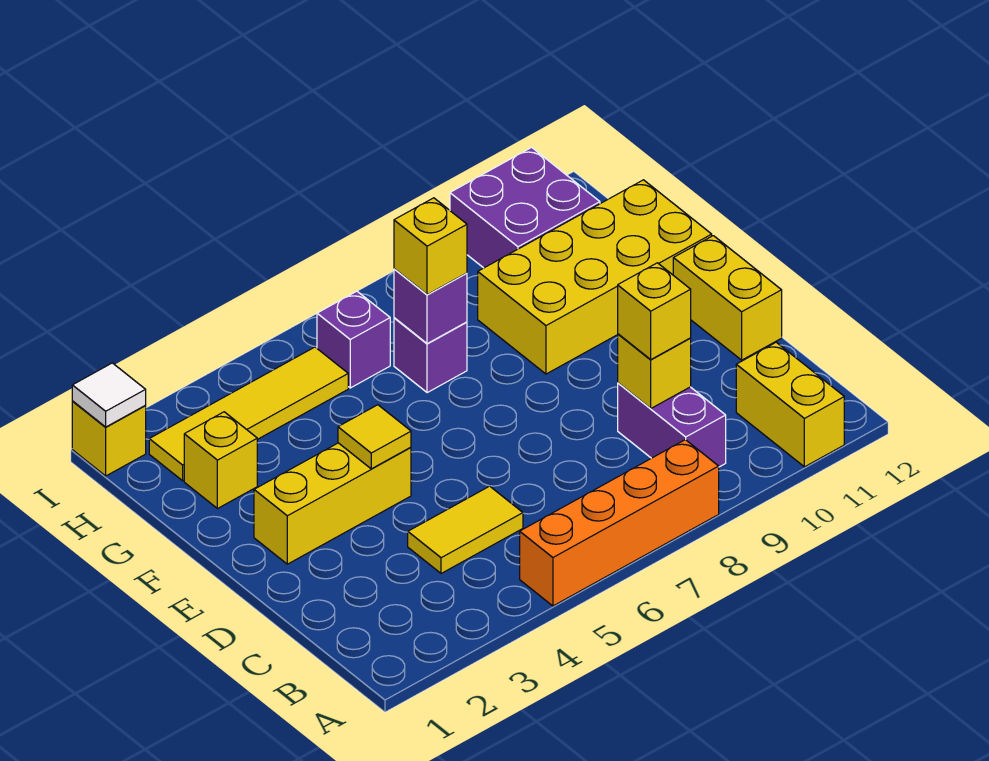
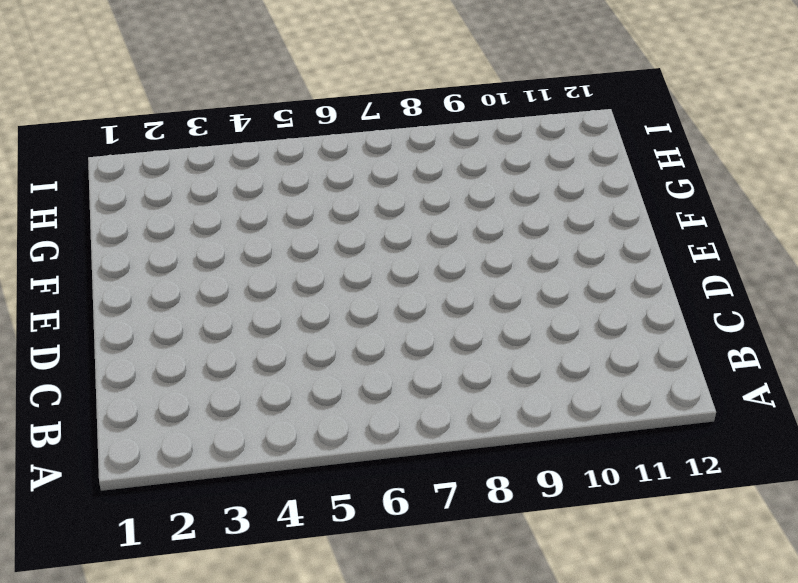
none -> orange 1x4 brick [520,440,719,606]
none -> yellow 1x2 brick [736,342,844,467]
none -> purple 1x2 brick [618,383,726,467]

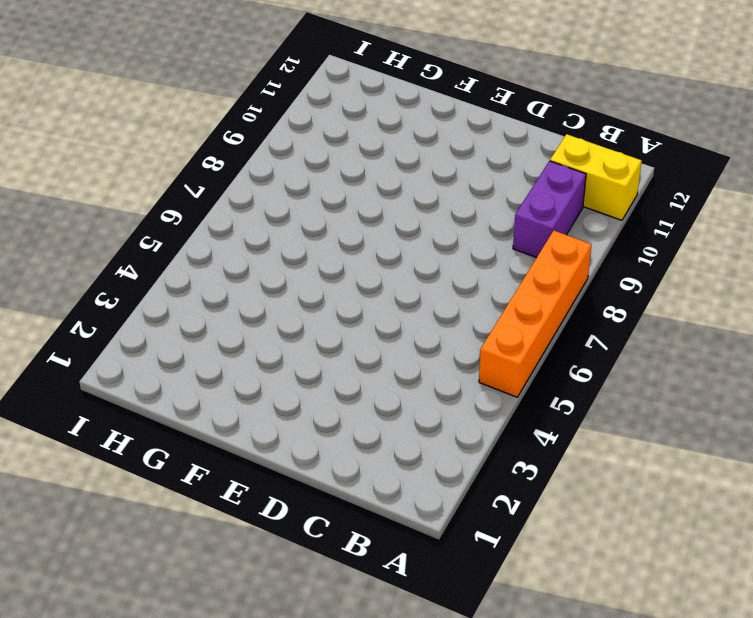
purple 1x2 brick [513,161,586,258] -> purple 1x2 brick turned to [618,383,726,467]
none -> yellow 1x2 tile [408,486,523,573]
none -> yellow 1x2 brick [673,236,782,360]
none -> yellow 1x3 brick [254,443,411,564]

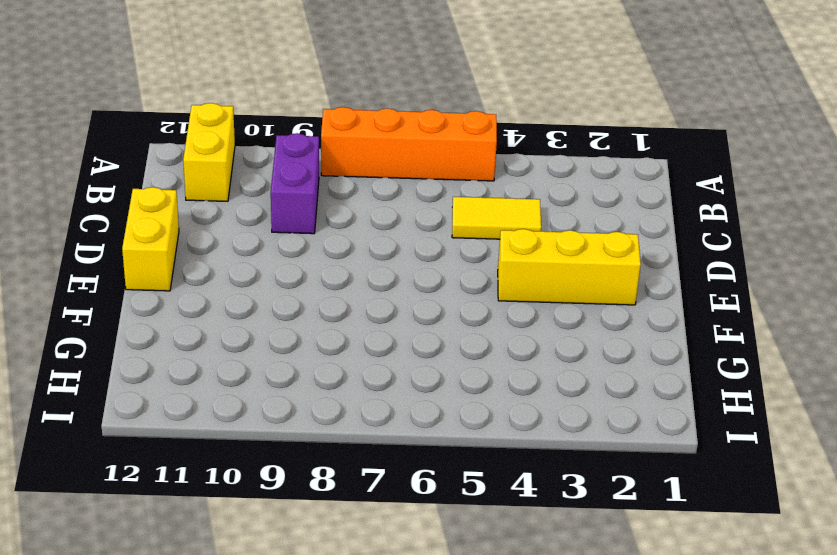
none -> yellow 2x4 brick [478,180,712,374]
none -> yellow 1x1 brick [184,412,257,509]
none -> purple 1x1 brick [394,318,467,393]

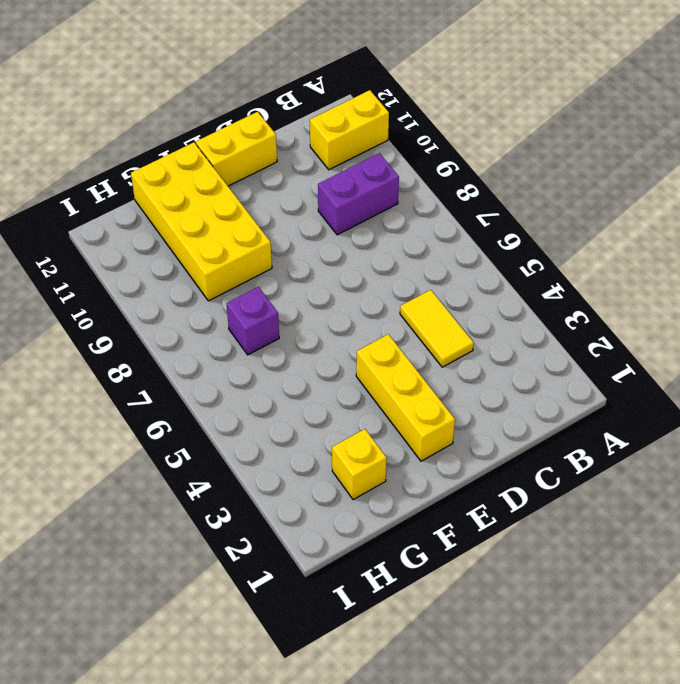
none -> orange 1x4 brick [520,440,719,606]
none -> yellow 1x4 tile [149,347,348,481]
none -> purple 1x1 brick [317,291,390,388]

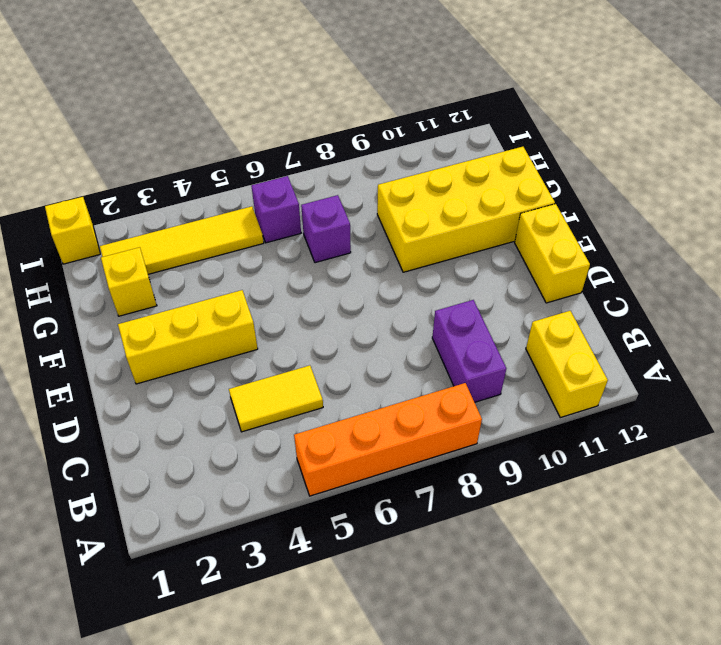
none -> purple 2x2 brick [450,147,600,268]
none -> yellow 1x1 brick [618,334,691,409]
none -> yellow 1x1 tile [338,405,411,469]

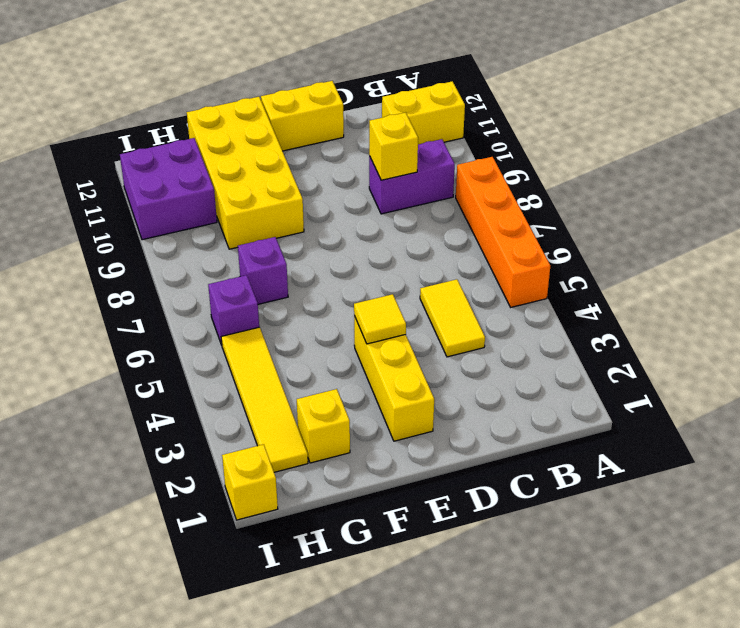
none -> purple 1x1 brick [394,269,467,344]
none -> white 1x1 tile [72,363,146,427]
none -> yellow 1x1 brick [618,263,691,360]

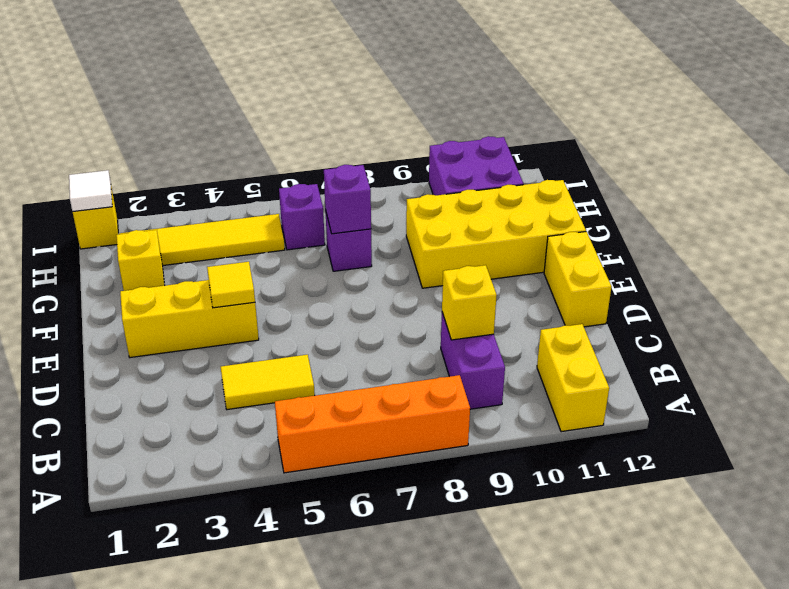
none -> yellow 1x1 brick [618,263,691,360]
none -> yellow 1x1 brick [394,198,467,295]

